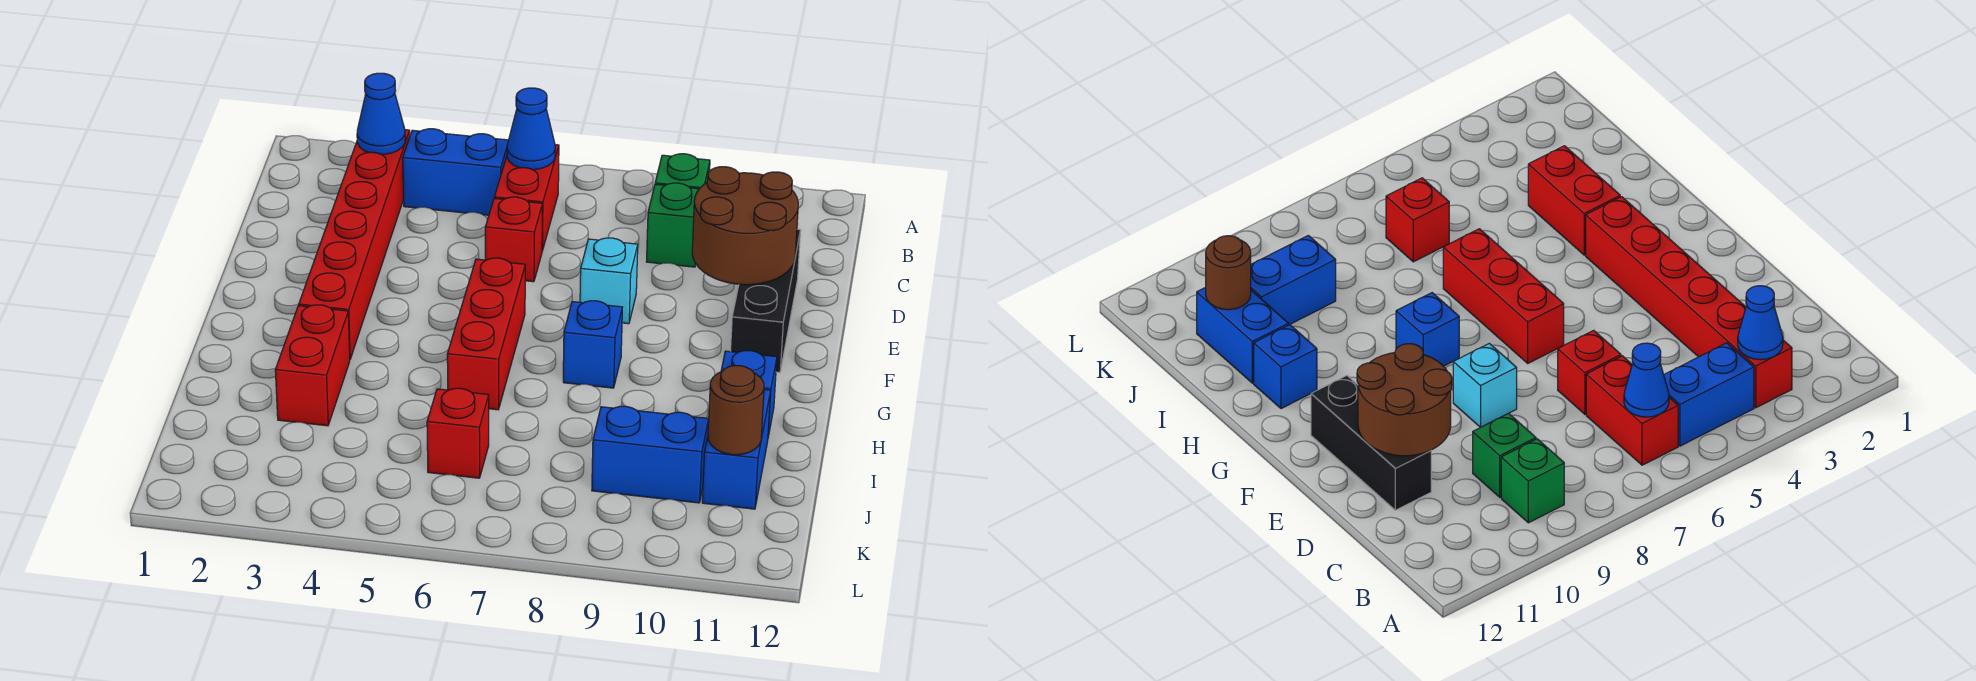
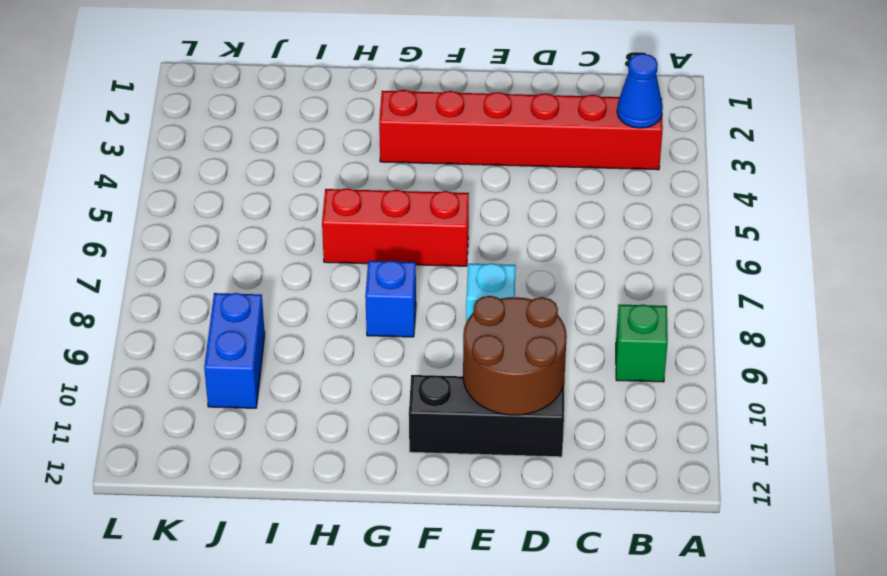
none -> blue 1x2 brick [403,129,508,215]
none -> red 1x2 brick [494,145,559,251]
none -> green 1x1 brick [646,183,699,267]

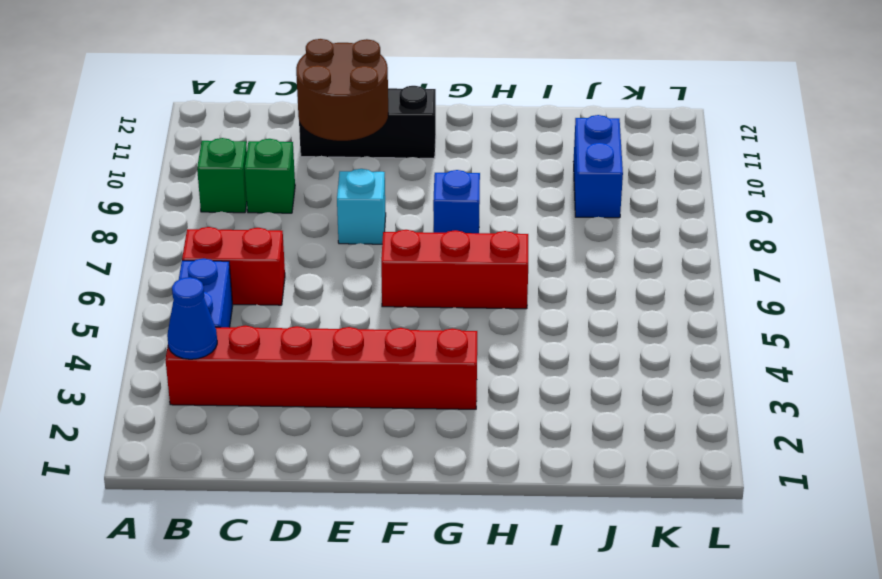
none -> red 1x1 brick [485,197,543,282]
none -> red 1x2 brick [275,305,350,426]
none -> blue 1x1 brick [721,351,777,437]

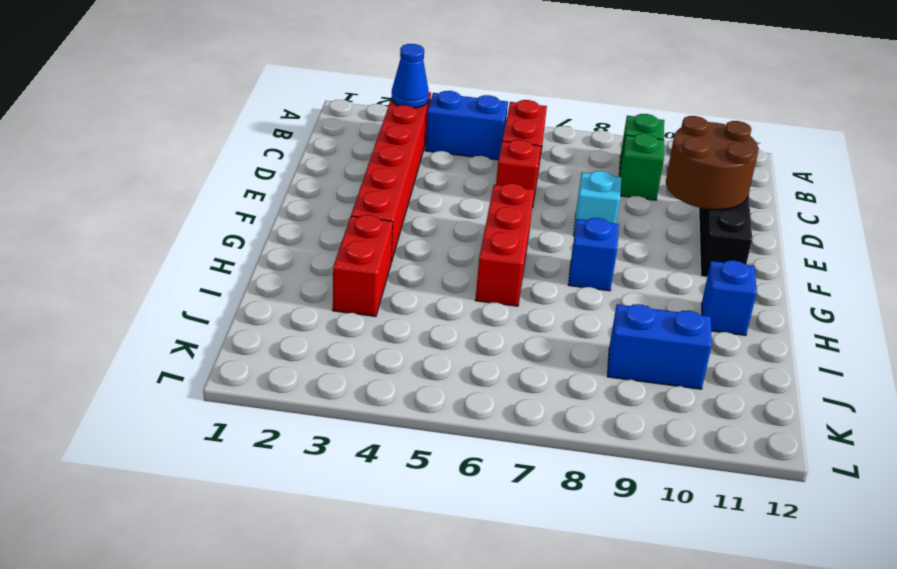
none -> blue 1x2 brick [702,390,771,509]
none -> red 1x1 brick [427,388,489,478]
none -> blue 1x1 cone [507,88,555,170]

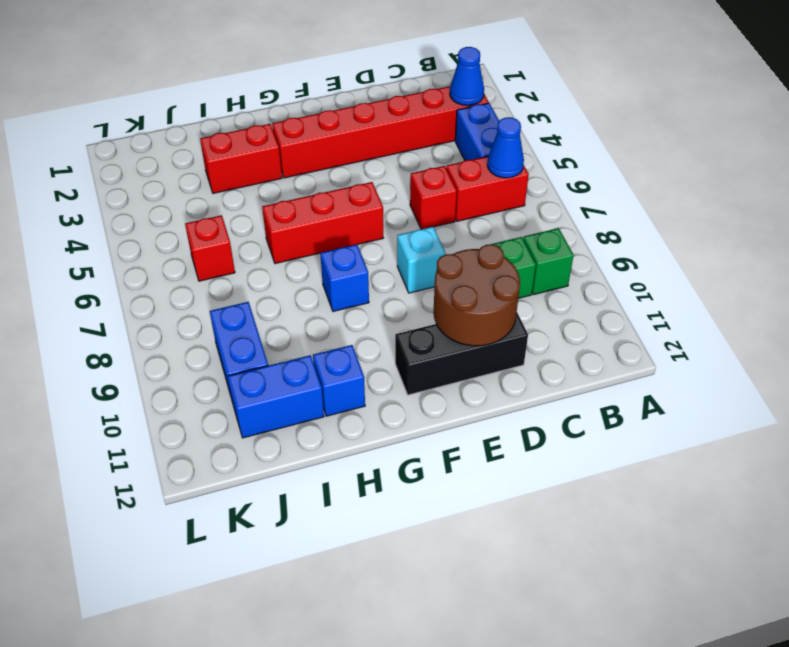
none -> brown 1x1 round brick [708,366,764,455]

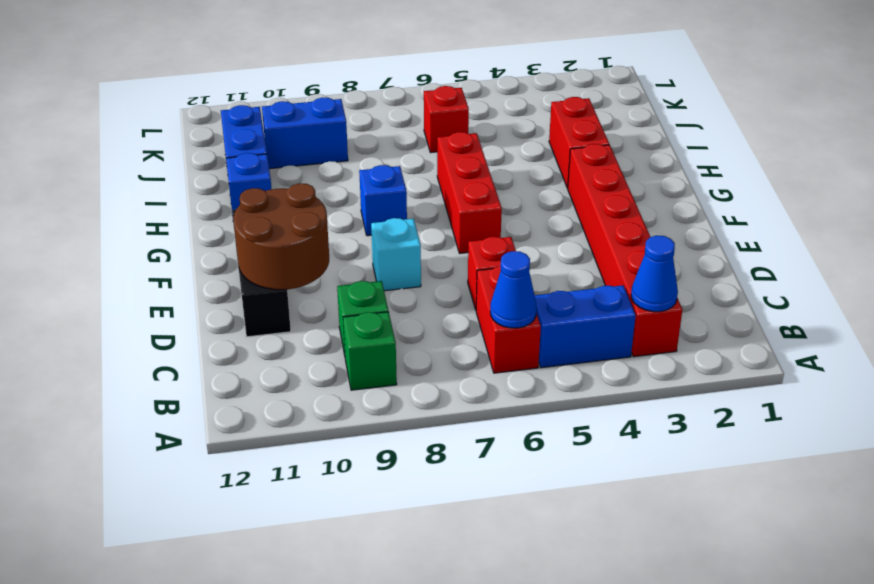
none -> brown 1x1 round brick [708,366,764,455]

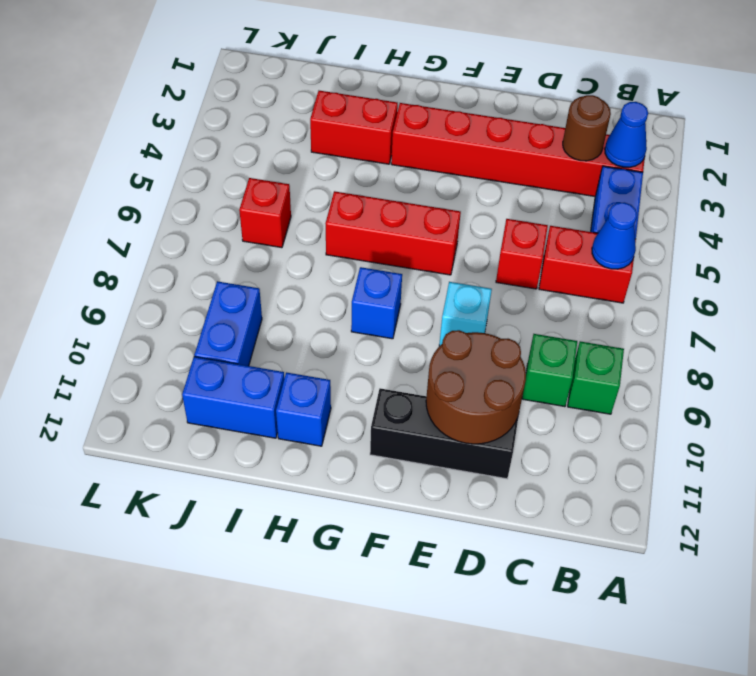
brown 1x1 round brick [563,95,611,161] -> brown 1x1 round brick moved to [708,366,764,455]

